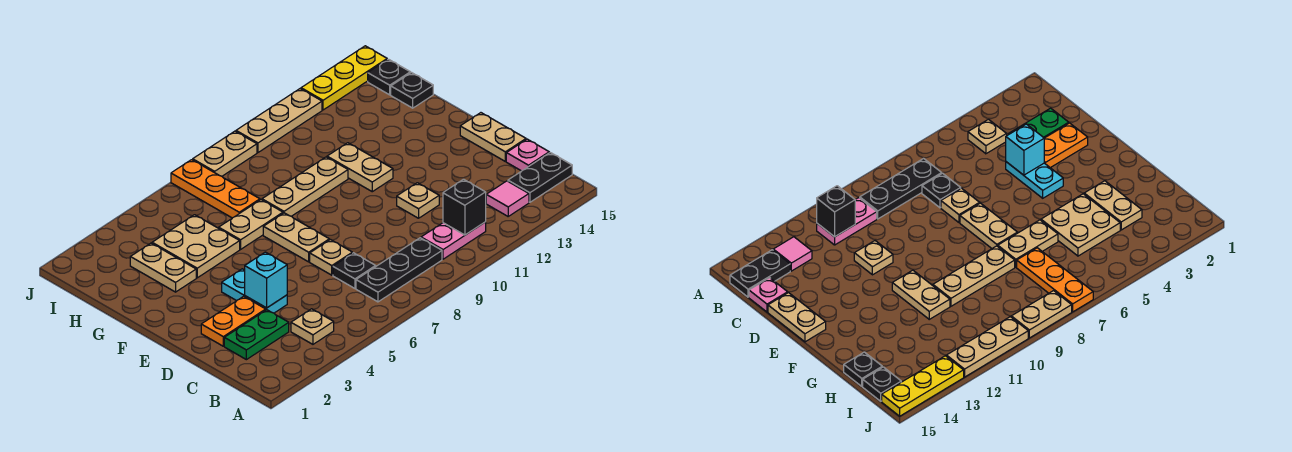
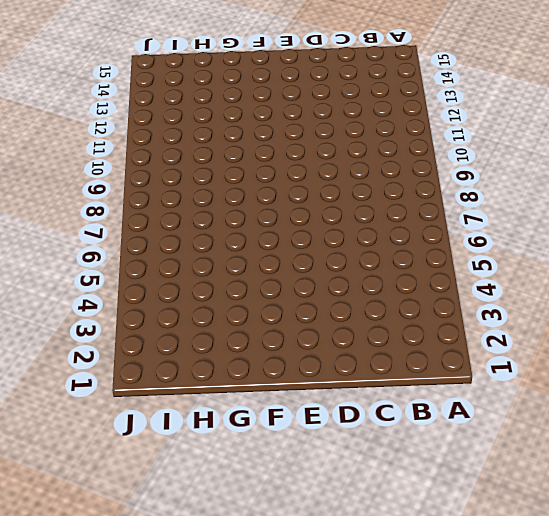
none -> tan 1x1 plate [291,309,334,344]
none -> black 1x3 plate [356,238,442,302]
none -> pink 1x2 plate [421,222,486,259]

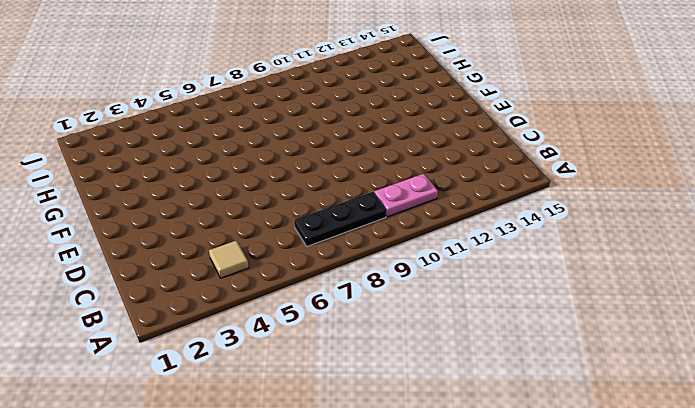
tan 1x1 tile [209,241,248,278] -> tan 1x1 plate [291,309,334,344]
none -> pink 1x1 tile [486,181,529,216]
none -> black 1x2 plate [508,153,572,202]
none -> green 1x2 plate [224,310,289,360]

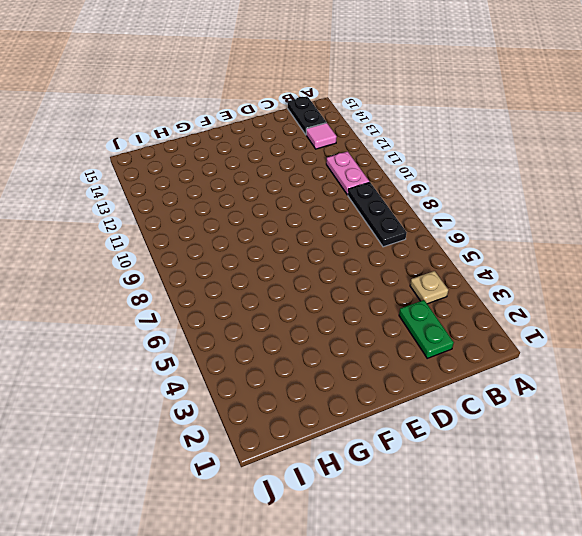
none -> black 1x1 plate [333,253,376,288]
none -> pink 1x1 plate [506,139,549,171]
none -> orange 1x2 plate [201,296,266,346]

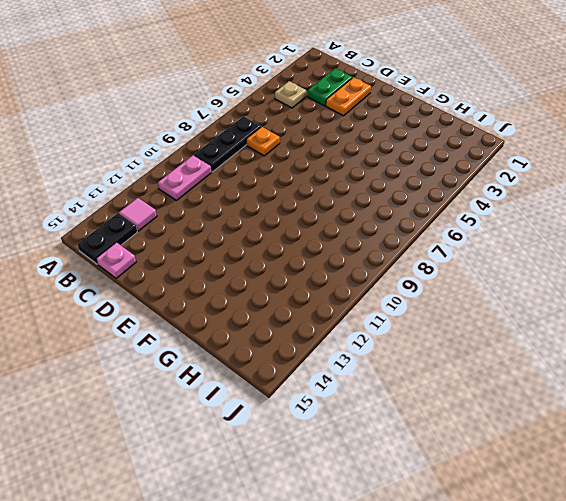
orange 1x1 plate [246,127,280,156] -> black 1x1 plate [333,253,376,288]
none -> cyan 1x2 plate [222,269,287,313]
none -> tan 1x1 plate [310,240,352,275]
none -> tan 1x1 plate [397,183,439,218]

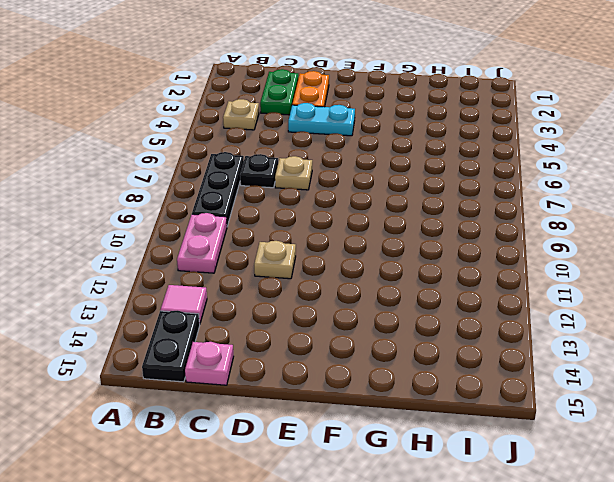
none -> tan 1x2 plate [460,113,526,161]
none -> tan 1x2 plate [263,213,329,262]
none -> tan 1x2 plate [327,143,393,192]

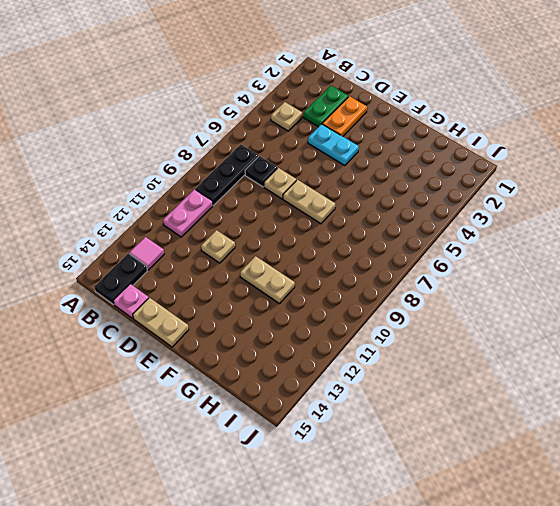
none -> tan 1x2 plate [130,243,196,292]
none -> tan 2x2 plate [152,215,240,278]
none -> tan 1x2 plate [219,200,283,249]

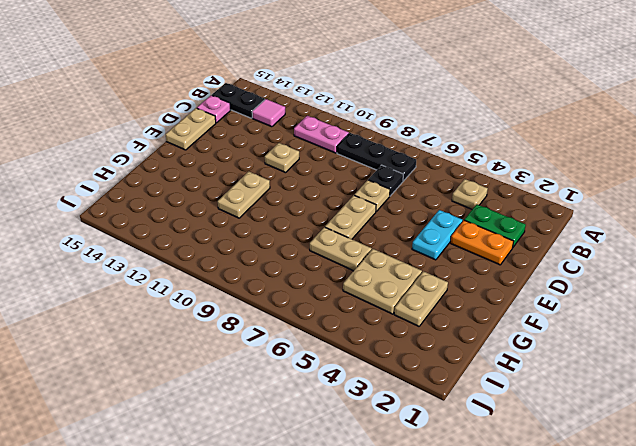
none -> tan 1x3 plate [262,157,348,216]
none -> orange 1x3 plate [171,160,260,218]
none -> black 1x1 plate [391,73,433,108]

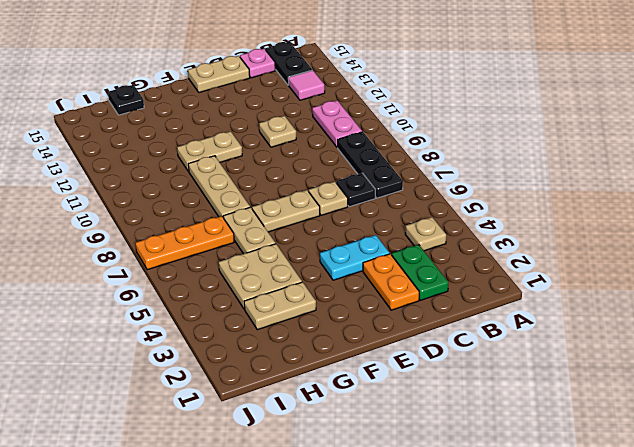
none -> black 1x1 plate [368,59,410,95]
none -> tan 1x2 plate [193,131,257,176]
none -> tan 1x3 plate [236,89,322,152]

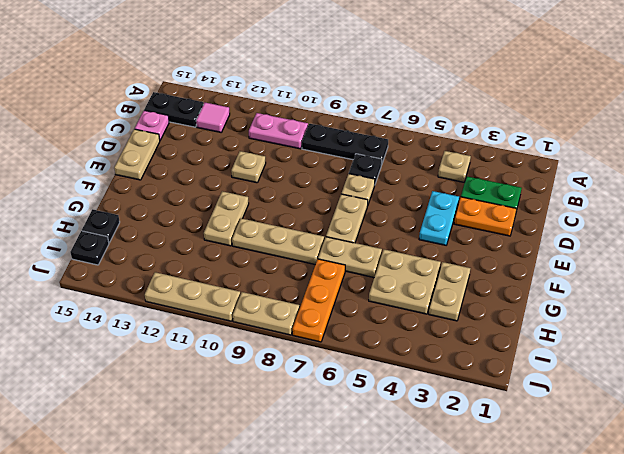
none -> yellow 1x3 plate [301,46,387,110]
none -> black 1x1 brick [443,179,486,235]
none -> cyan 1x1 brick [245,252,287,308]

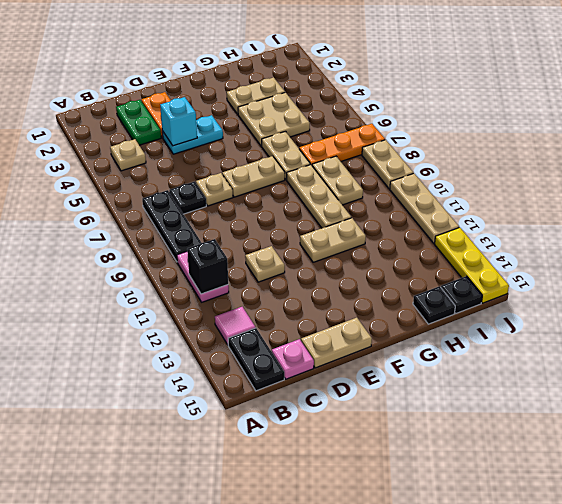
tan 1x2 plate [312,156,363,205] -> none

